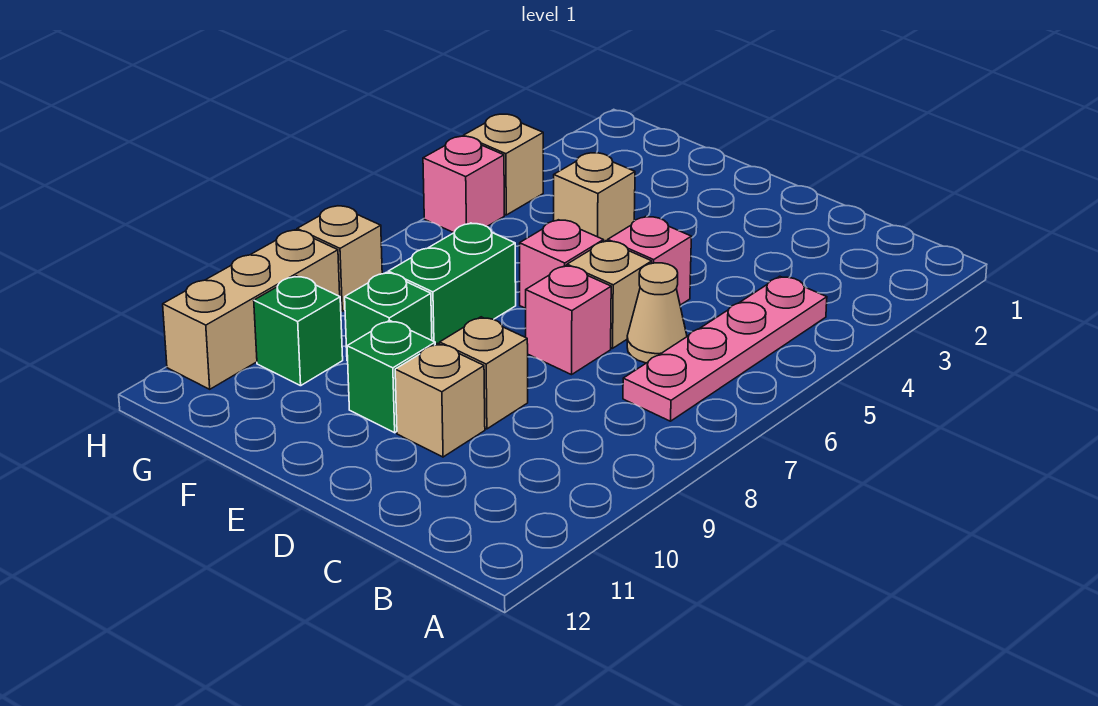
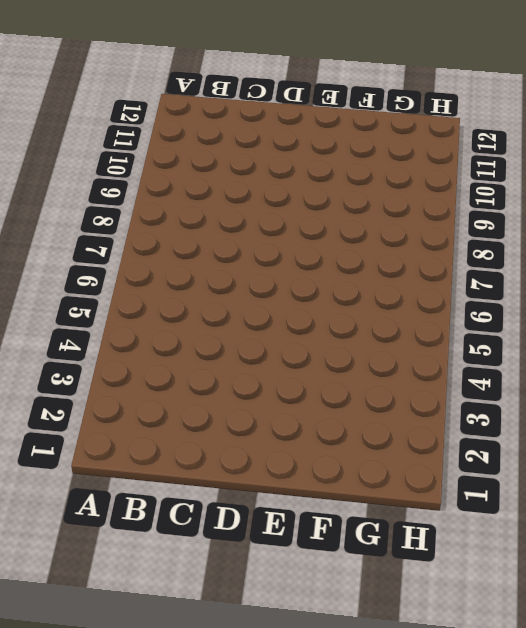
none -> pink 1x4 plate [623,276,827,421]
none -> tan 1x1 cone [627,263,687,363]
none -> pink 1x1 brick [608,216,691,305]

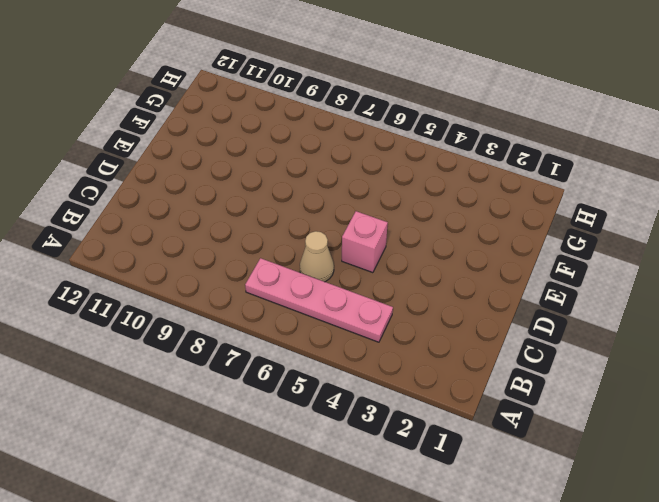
none -> tan 1x1 brick [567,241,652,348]
none -> pink 1x1 brick [526,266,611,375]
none -> tan 1x1 brick [440,317,528,429]

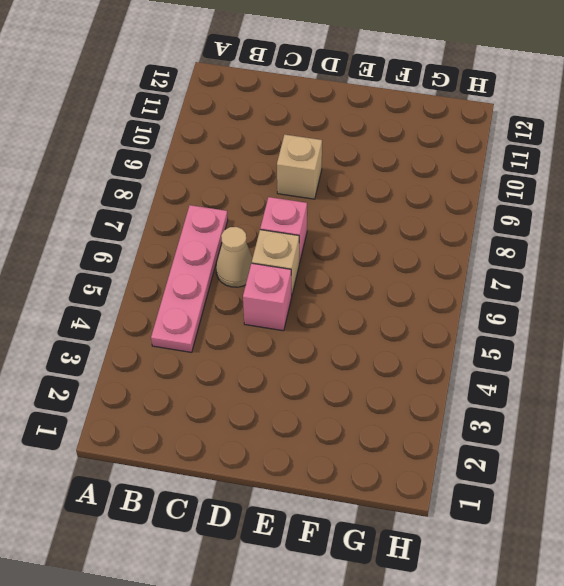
none -> tan 1x1 brick [395,343,485,457]
none -> pink 1x1 brick [520,220,603,308]
none -> green 1x1 brick [347,320,435,433]

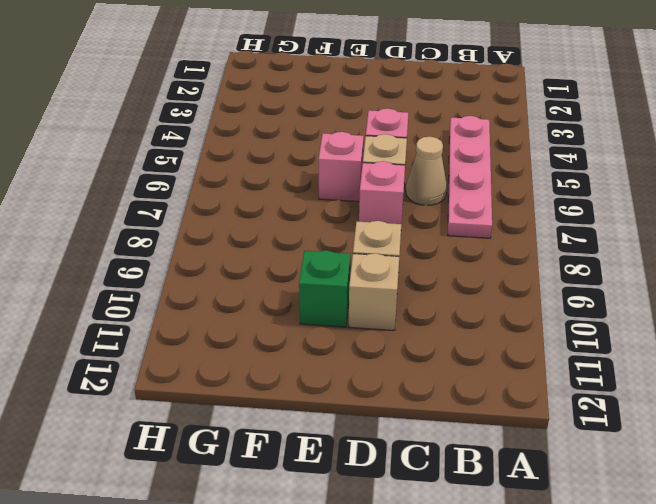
none -> tan 1x1 brick [554,153,635,242]
none -> green 1x2 brick [388,223,516,344]
none -> green 1x1 brick [345,272,432,361]

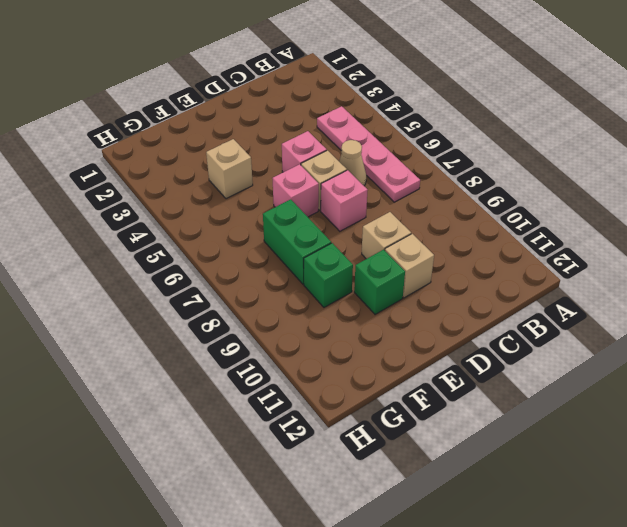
none -> green 1x1 brick [254,276,343,386]
none -> tan 1x1 brick [464,114,543,215]
none -> pink 1x1 brick [423,136,504,233]

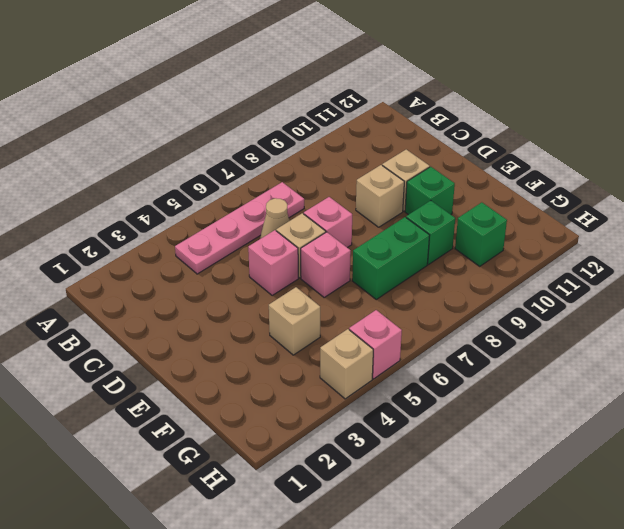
none -> tan 1x1 brick [297,206,382,311]
none -> tan 1x3 brick [163,230,340,389]

